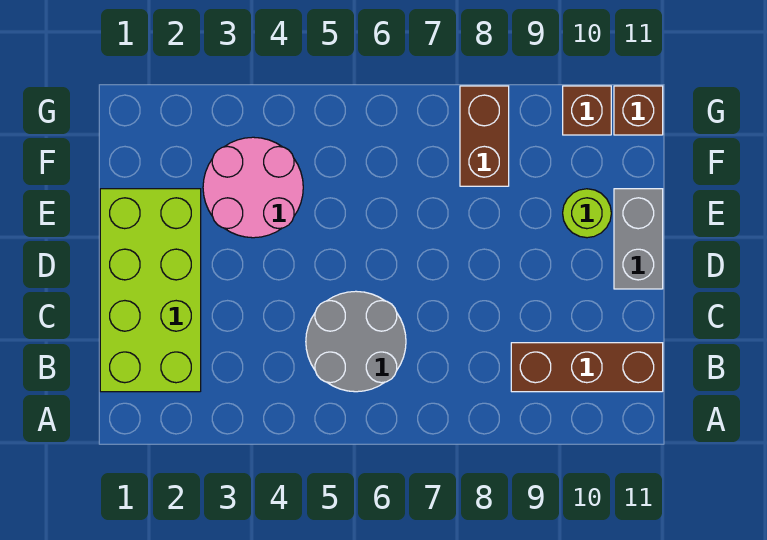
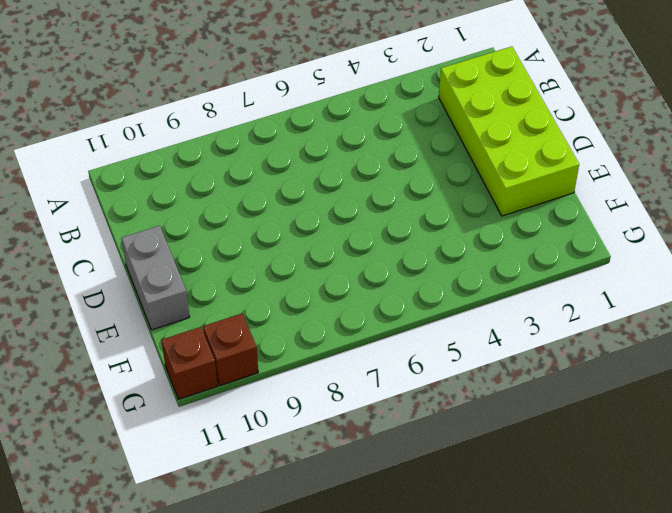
none -> grey 2x2 round brick [306,291,406,392]
none -> brown 1x3 brick [511,343,663,392]

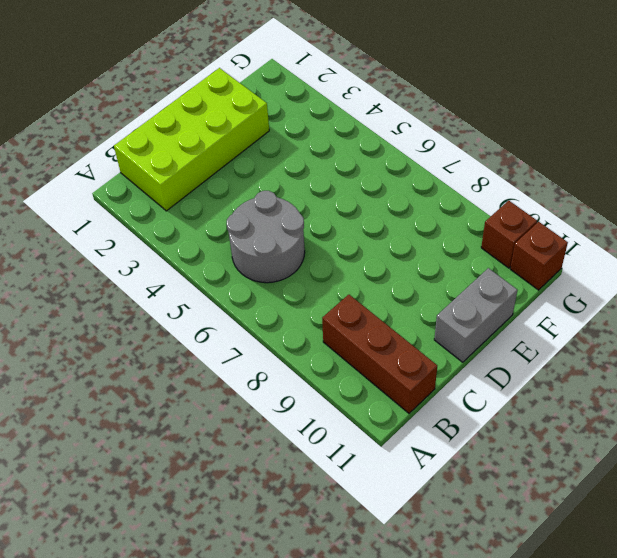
none -> pink 2x2 round brick [203,137,303,238]
none -> lime 1x1 round brick [563,189,611,238]

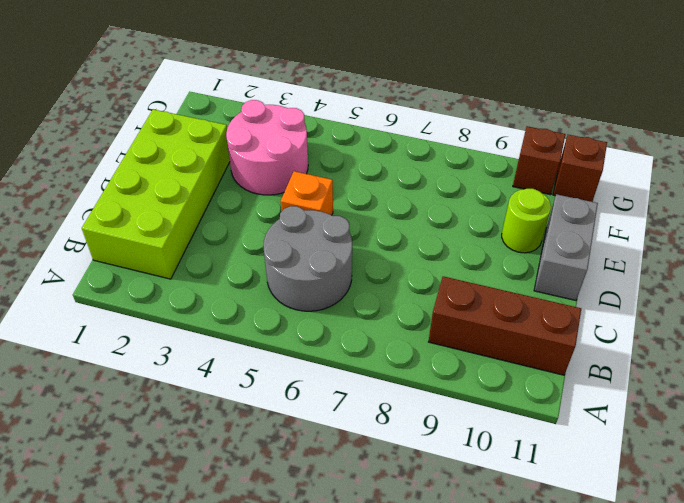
orange 1x1 brick [281,171,333,215] -> none
none -> brown 1x2 brick [460,86,509,186]

